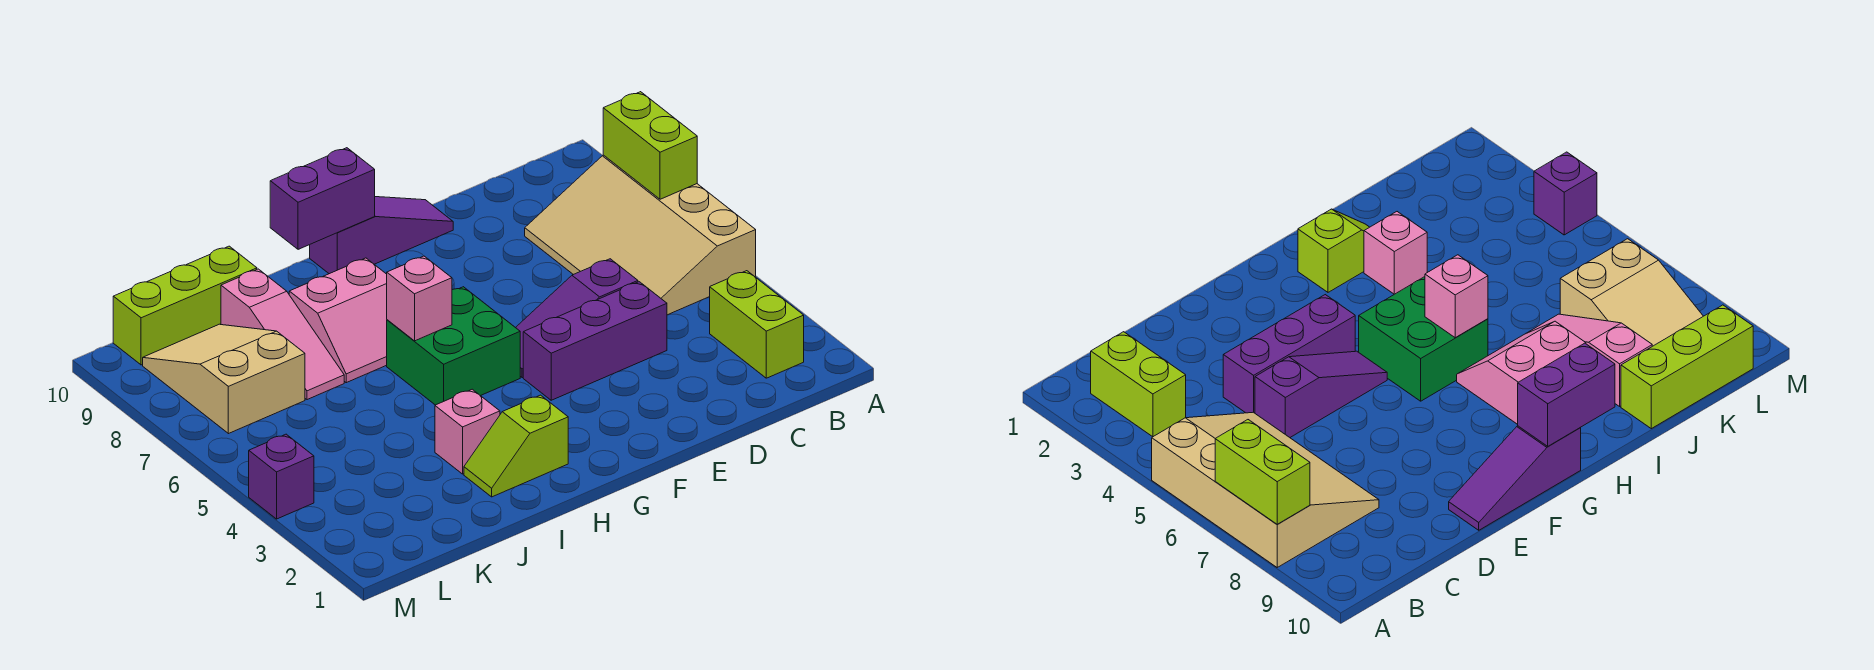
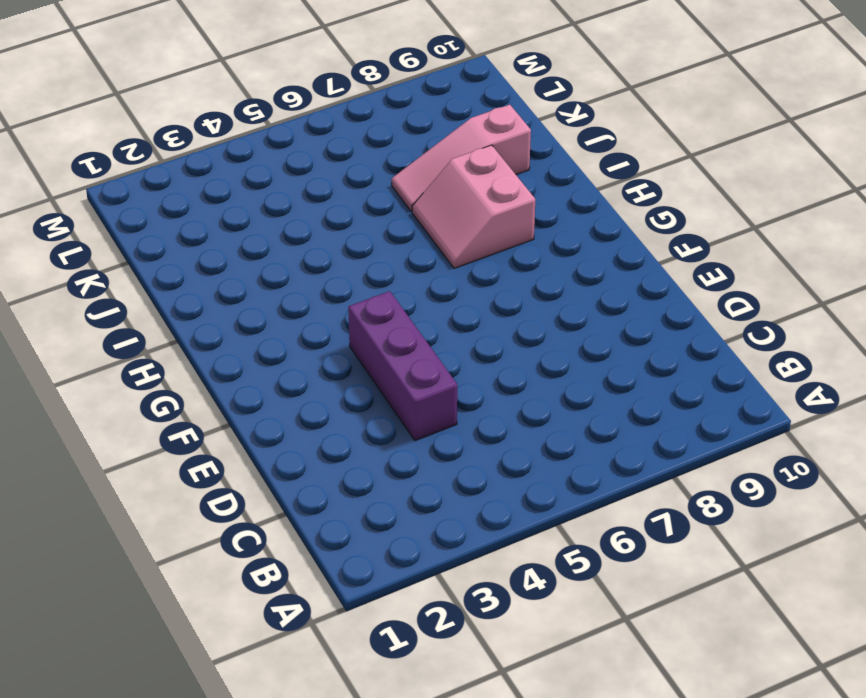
none -> tan 3x4 slope [525,155,756,315]
none -> lime 1x2 brick [710,271,804,378]
none -> purple 1x3 slope [516,259,638,378]

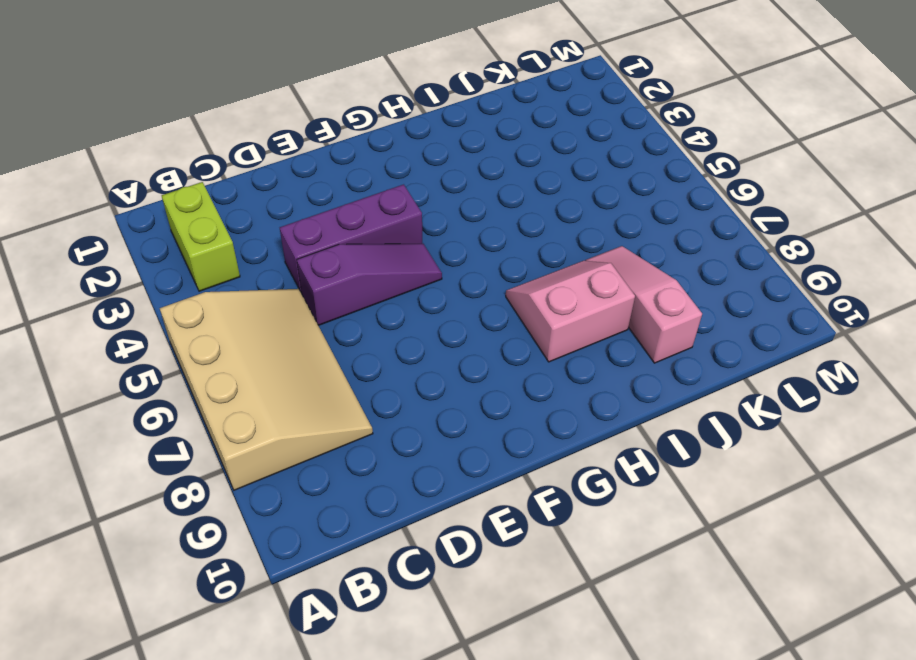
none -> purple 1x3 slope [310,197,453,274]
none -> green 2x2 brick [387,287,520,405]
none -> lime 1x2 slope [464,395,568,497]

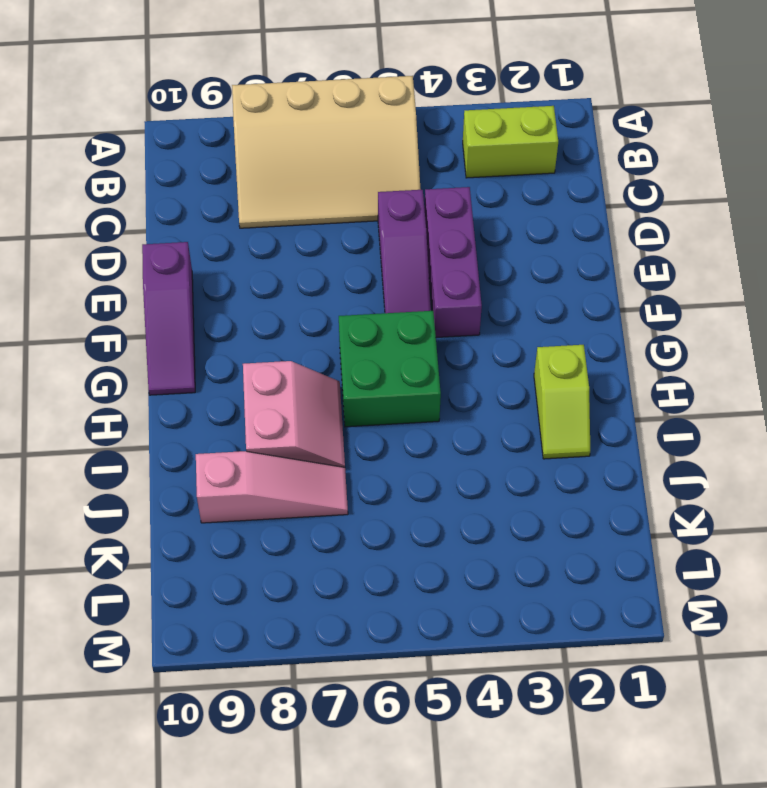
purple 1x3 slope [142,242,195,395] -> purple 1x3 slope turned to [310,197,453,274]
none -> pink 1x1 brick [435,389,500,474]
none -> lime 1x3 brick [113,246,257,365]
none -> tan 2x3 slope [143,324,305,434]

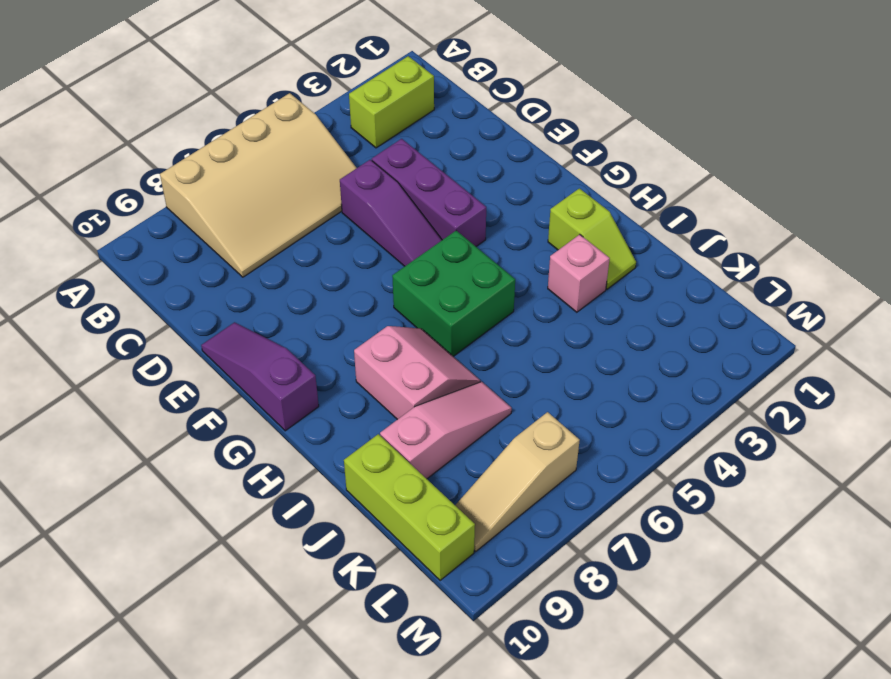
tan 1x3 slope [455,412,580,551] -> tan 2x3 slope [143,324,305,434]
none -> purple 1x1 brick [249,434,314,519]
none -> lime 1x2 brick [603,92,697,199]
none -> purple 1x2 brick [270,148,375,249]

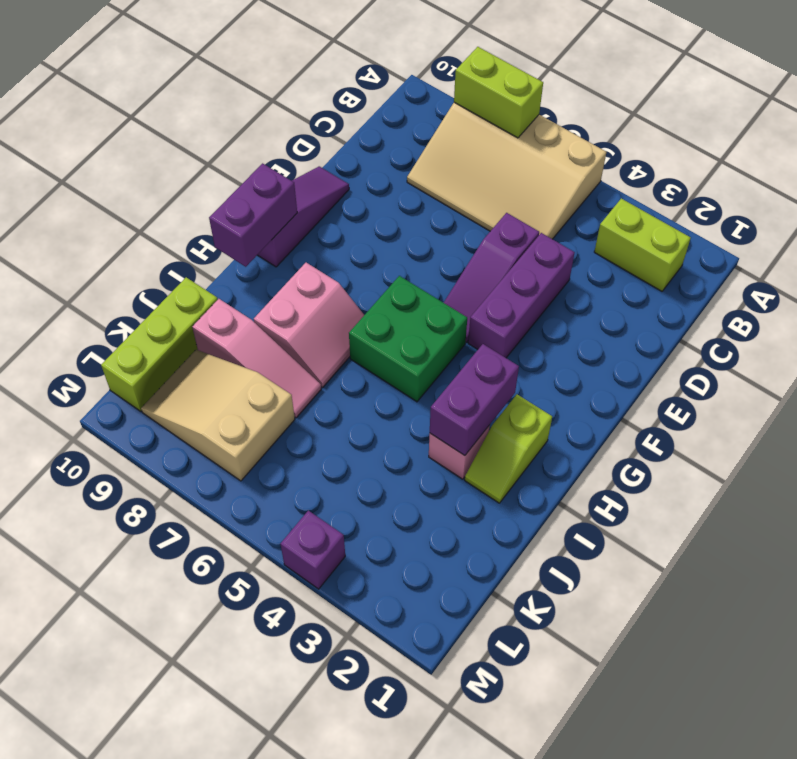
purple 1x2 brick [430,344,519,456] -> none
none -> pink 1x1 brick [387,256,452,341]

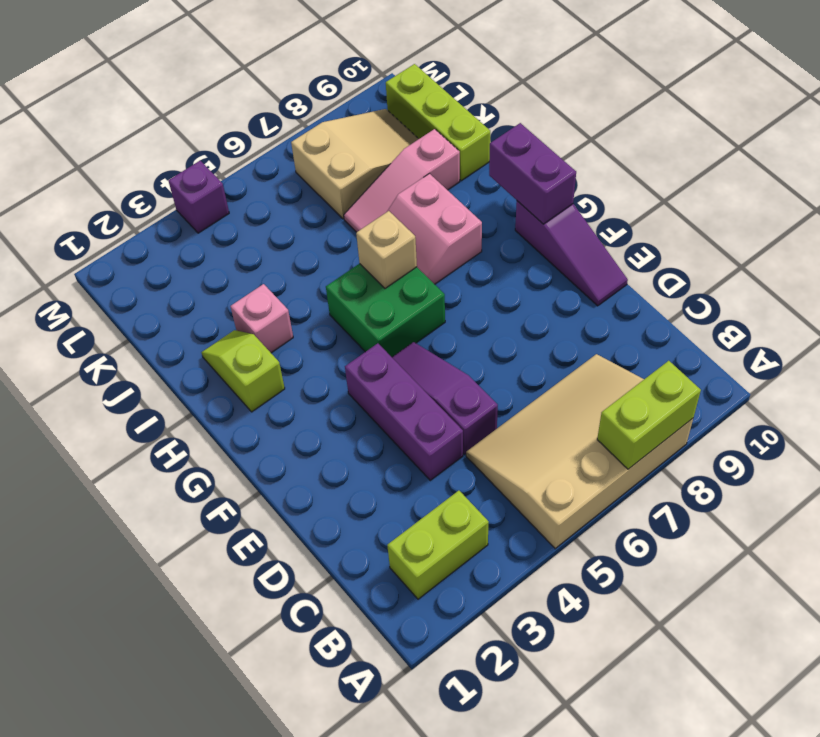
tan 1x1 brick [356,211,417,288] -> pink 1x1 brick [387,256,452,341]

